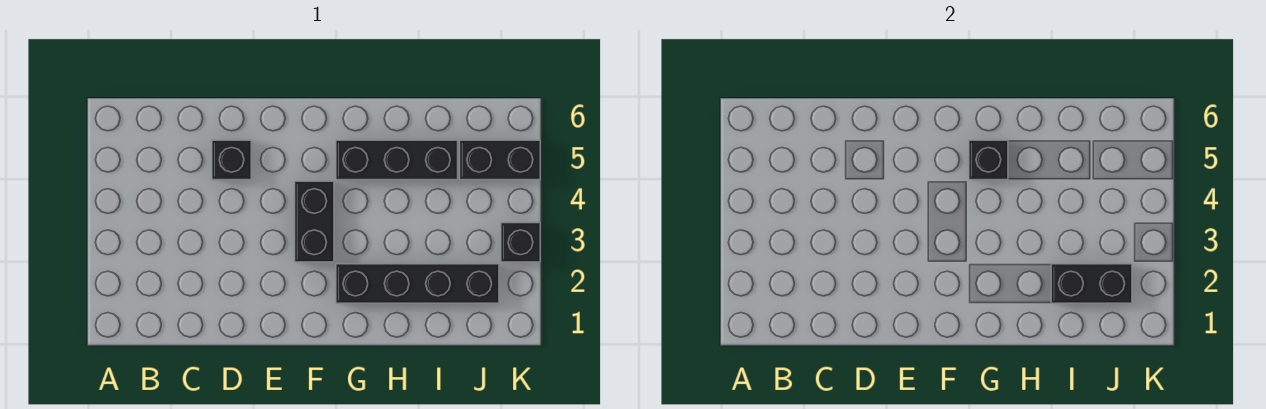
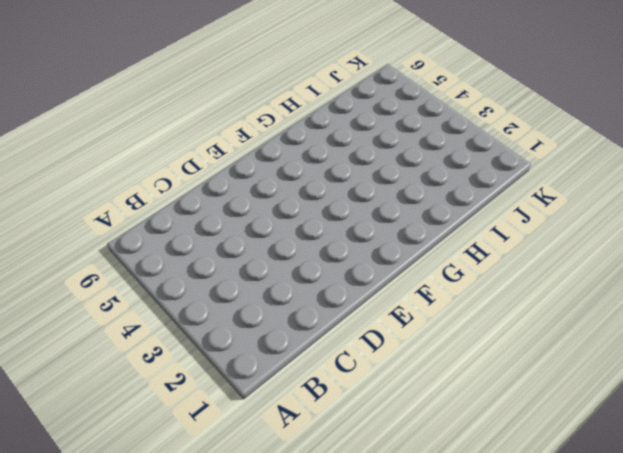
none -> black 1x1 brick [212,140,251,180]
none -> black 1x2 brick [295,181,334,262]

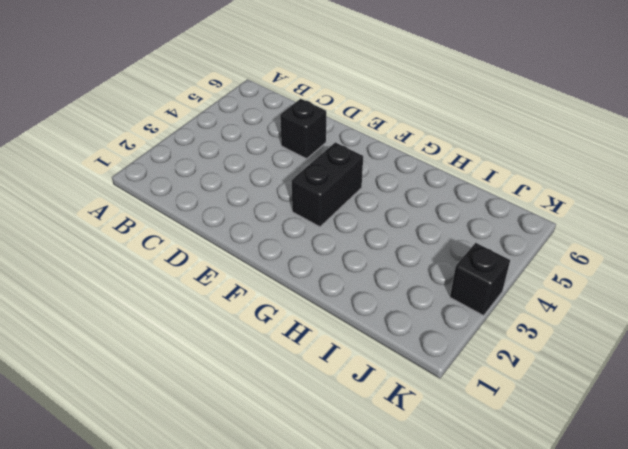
none -> black 1x4 brick [336,264,499,303]
none -> black 1x3 brick [336,140,458,180]

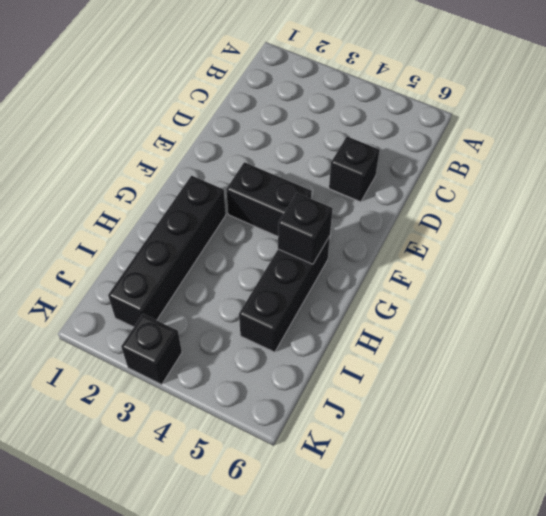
none -> black 1x2 brick [460,140,540,180]
none -> black 1x2 brick [1051,264,1132,303]

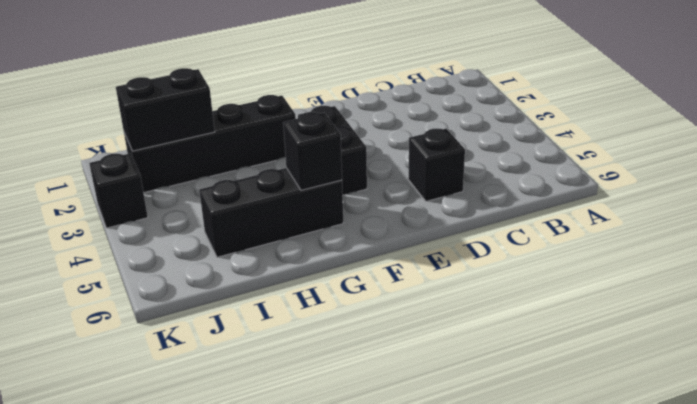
none -> black 1x2 brick [460,140,540,180]

